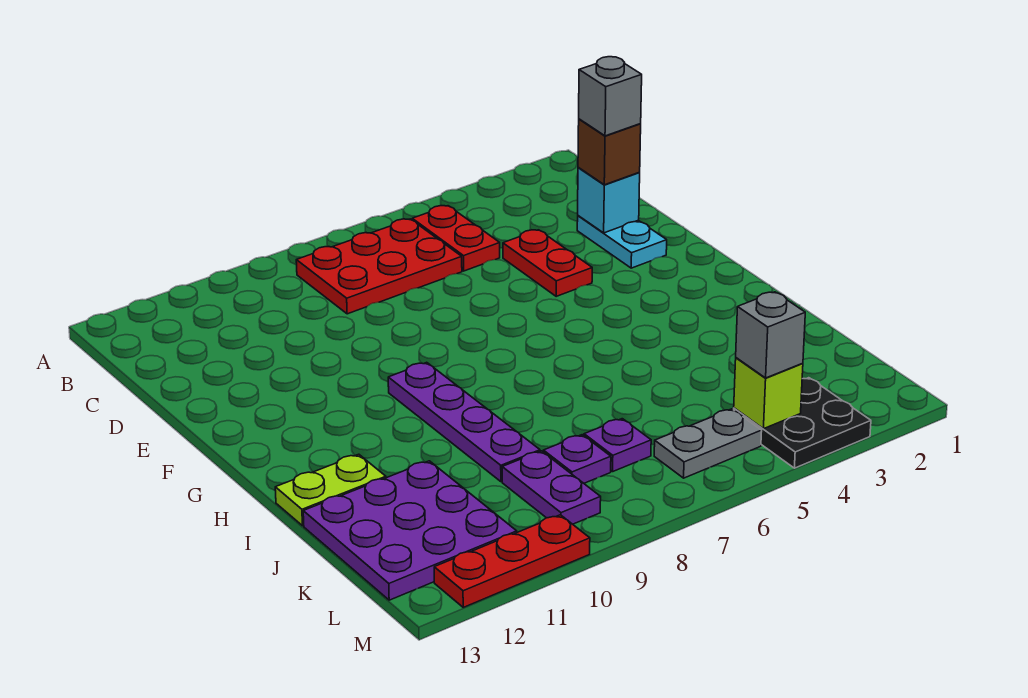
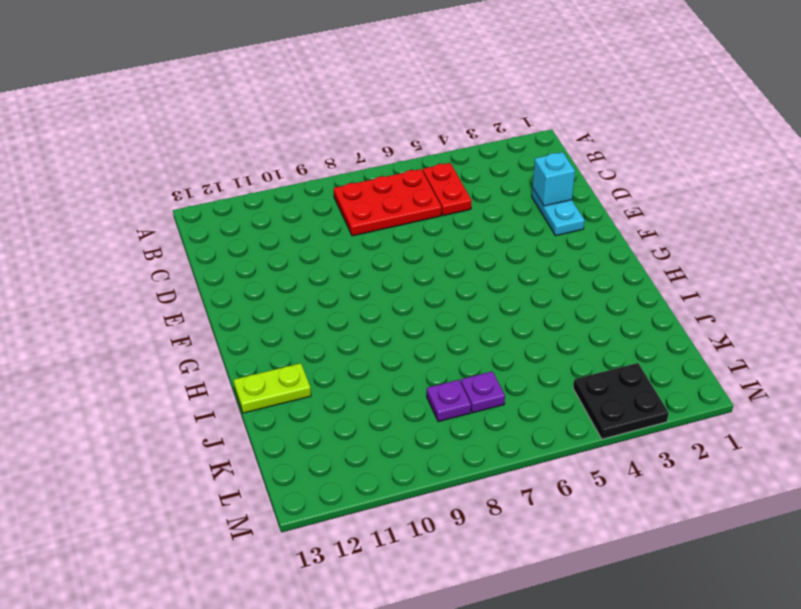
none -> red 1x2 plate [503,230,592,296]
none -> purple 1x4 plate [388,362,540,482]
none -> purple 3x3 plate [303,461,517,600]

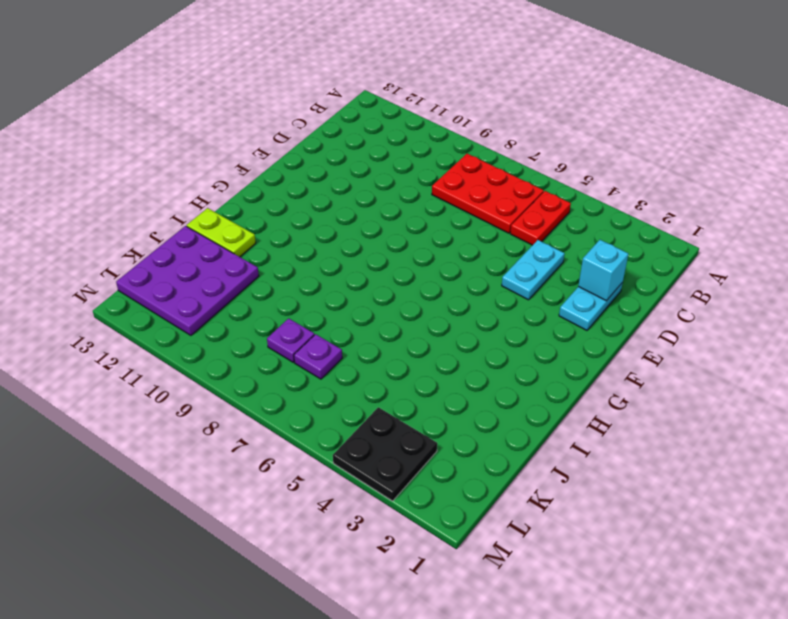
cyan 1x2 plate [502,240,565,300] -> red 1x2 plate [503,230,592,296]
none -> purple 1x4 plate [388,362,540,482]
none -> purple 1x2 plate [502,451,601,524]
none -> grey 1x2 plate [654,409,762,478]

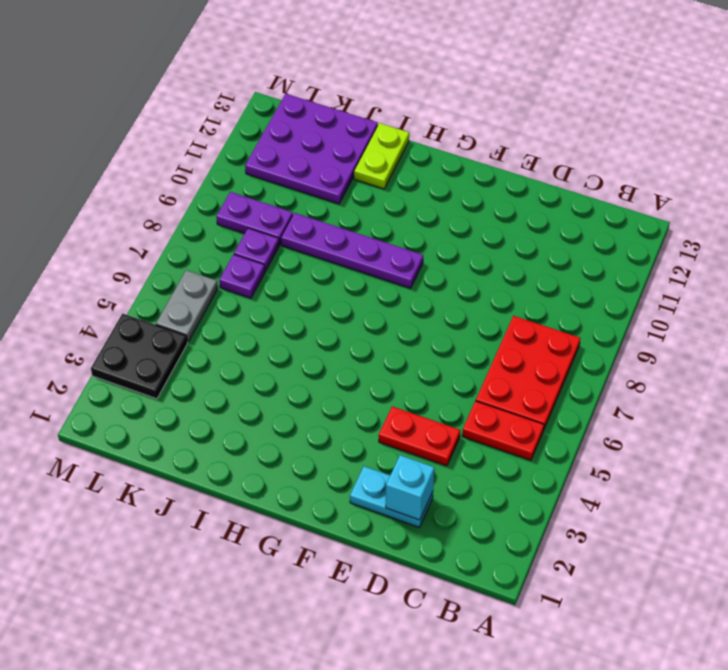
none -> red 1x3 plate [434,515,590,607]
none -> lime 1x1 brick [734,358,803,429]
none -> brown 1x1 brick [578,119,641,185]

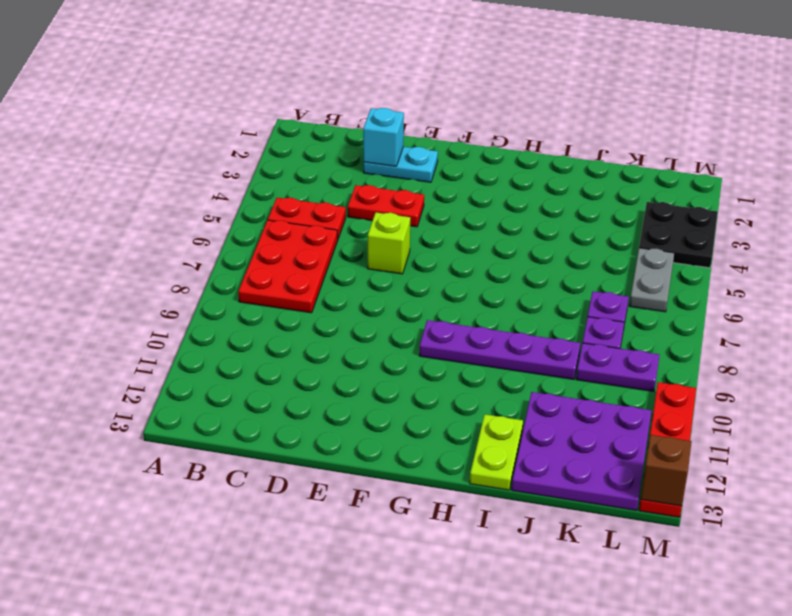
lime 1x1 brick [368,213,410,274] -> lime 1x1 brick moved to [734,358,803,429]
red 1x4 plate [639,382,696,517] -> red 1x3 plate [434,515,590,607]
brown 1x1 brick [641,435,692,506] -> brown 1x1 brick moved to [578,119,641,185]
none -> grey 1x1 brick [736,292,805,378]
none -> grey 1x1 brick [579,57,642,136]

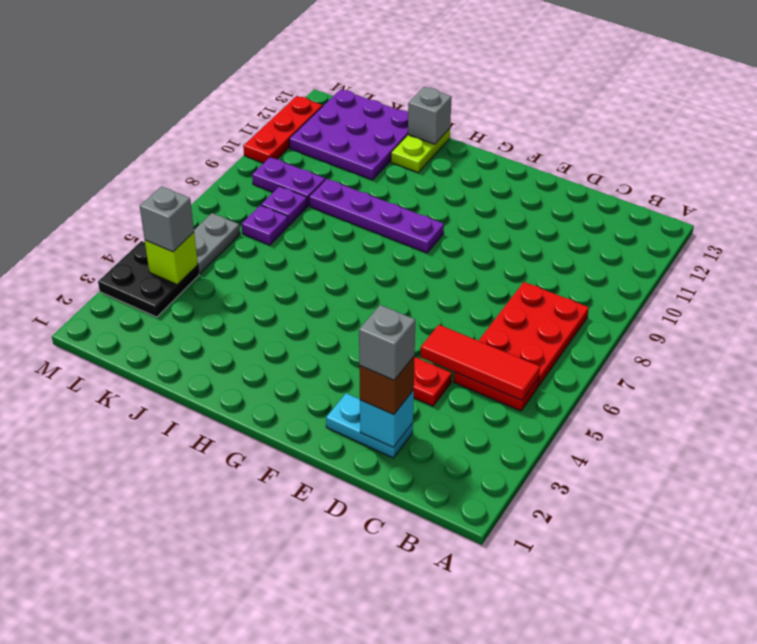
red 1x3 tile [420,325,540,400] -> none
grey 1x1 brick [408,87,452,144] -> none

